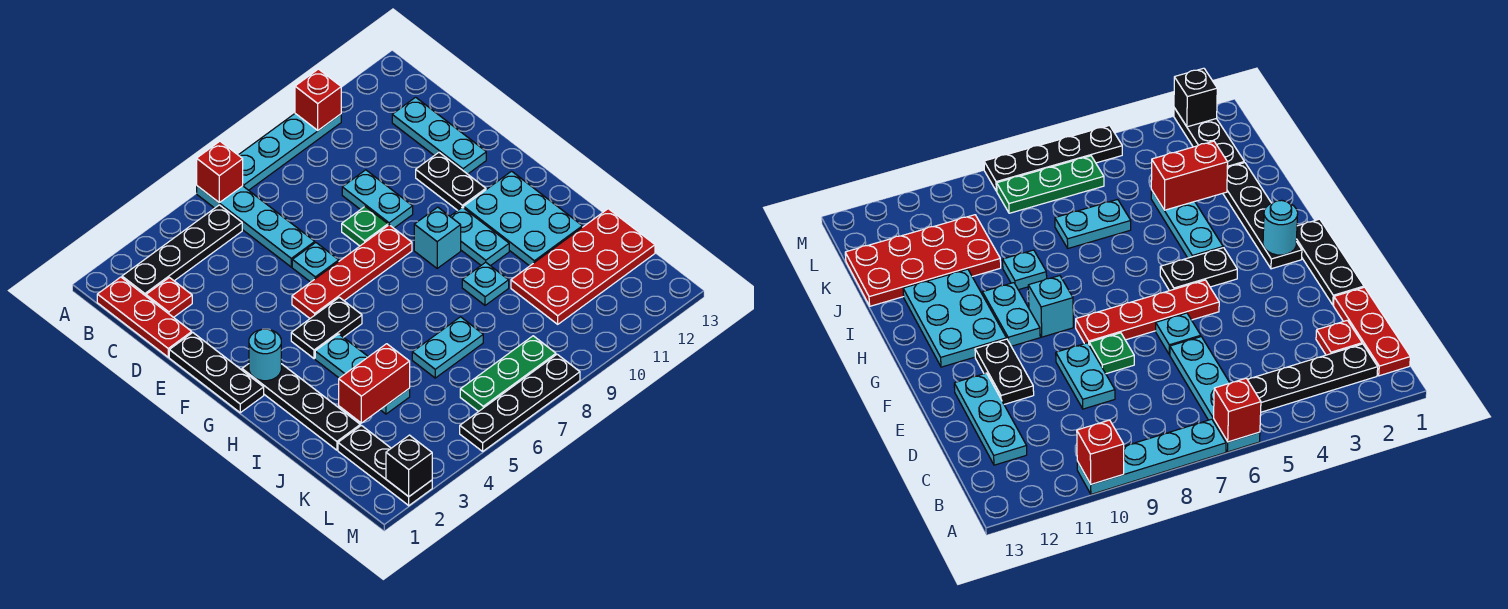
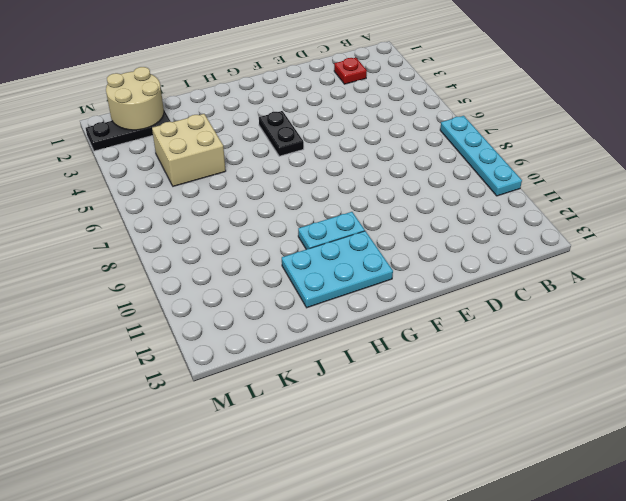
tan 2x2 brick [152,114,226,186] -> cyan 1x3 plate [315,334,410,414]
tan 2x2 round brick [106,67,164,130] -> none
none -> cyan 1x4 plate [197,186,315,267]
none -> red 1x3 plate [97,277,192,357]
none -> black 1x4 plate [122,205,242,296]

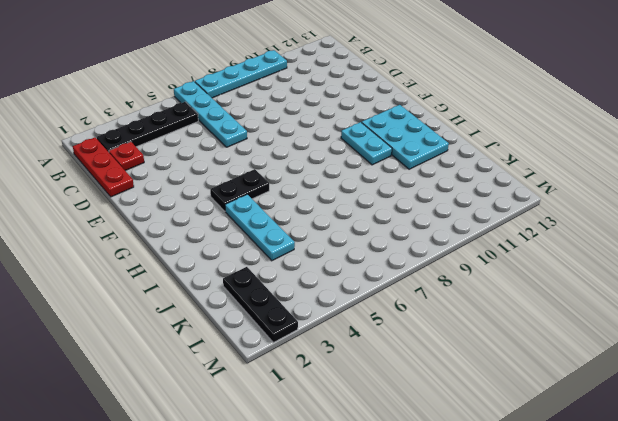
none -> cyan 1x3 plate [392,97,486,174]
none -> cyan 1x2 plate [342,170,413,228]
none -> black 1x3 plate [169,333,264,413]

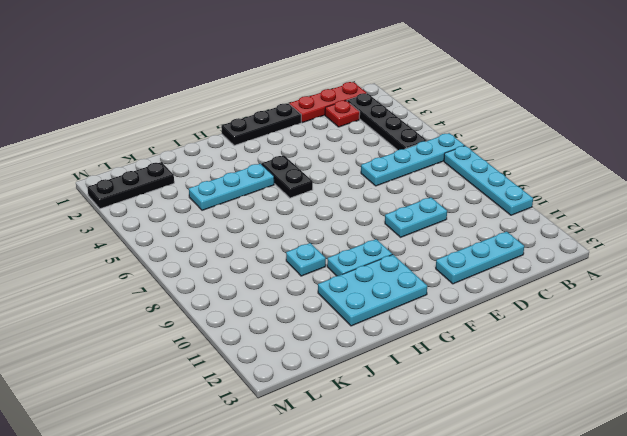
none -> cyan 1x1 plate [292,243,339,282]
none -> green 1x1 plate [342,206,388,246]
none -> black 1x2 plate [416,153,486,210]

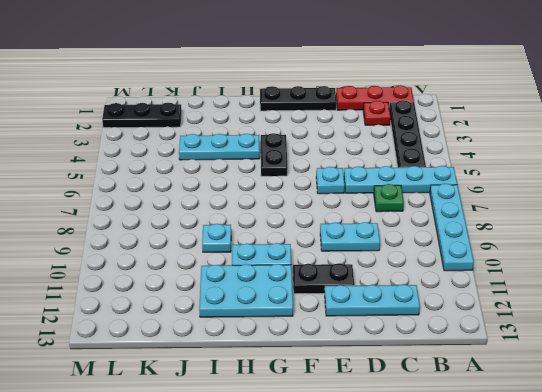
green 1x1 plate [374,184,404,212] -> green 1x1 plate moved to [342,206,388,246]
none -> red 1x4 plate [292,225,412,318]
none -> black 1x4 plate [242,364,360,450]
none -> cyan 1x1 brick [414,207,461,268]

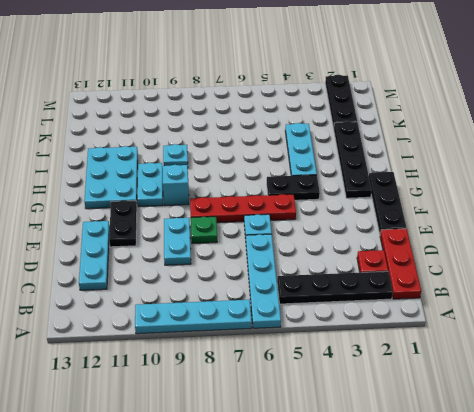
none -> cyan 1x2 plate [412,317,483,378]
none -> red 2x4 plate [511,209,655,324]
none -> green 1x3 plate [460,336,556,412]

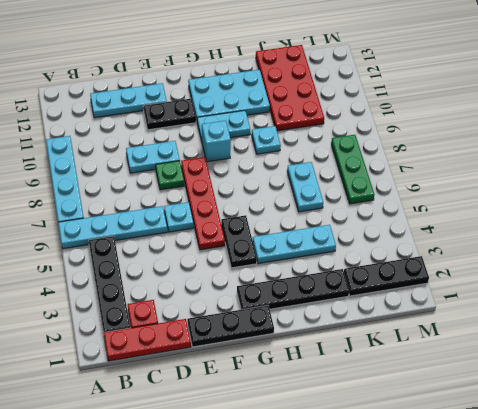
none -> black 1x4 plate [460,354,580,451]
none -> red 1x1 brick [197,141,243,202]
none -> red 1x1 brick [295,69,341,130]

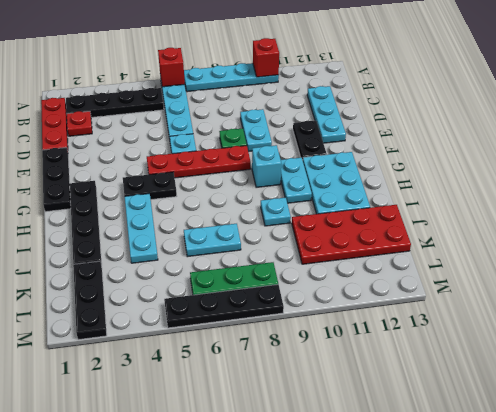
none -> cyan 1x1 round brick [249,329,281,381]
none -> red 1x2 brick [339,344,410,423]
none -> black 1x1 brick [386,435,432,497]

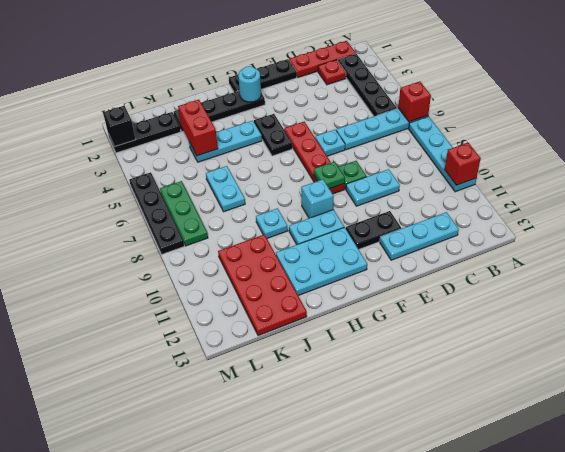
green 1x1 plate [314,161,345,189] -> none

